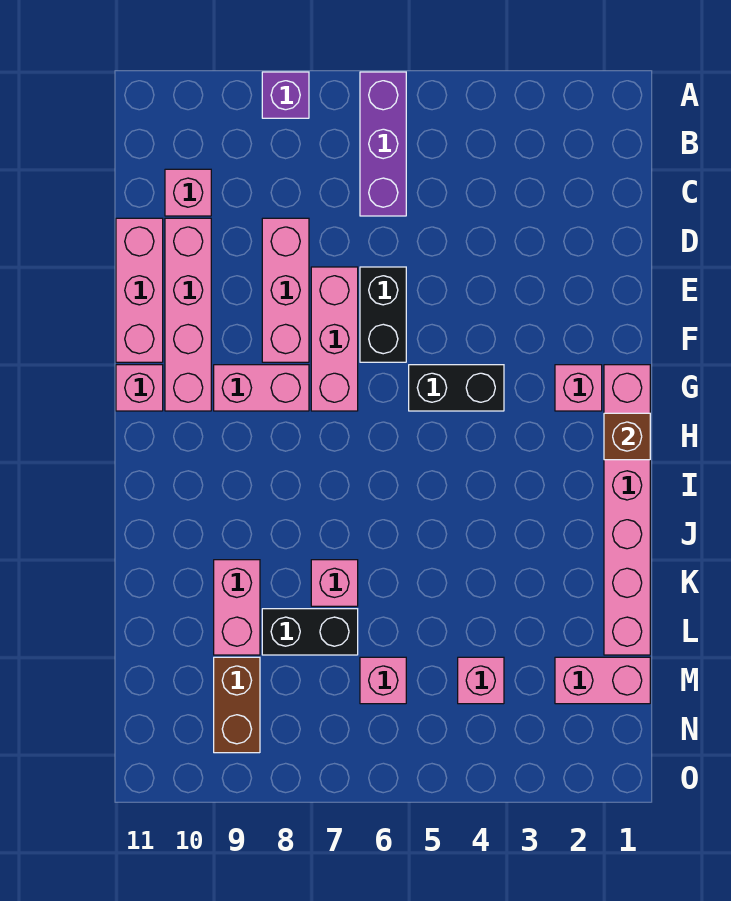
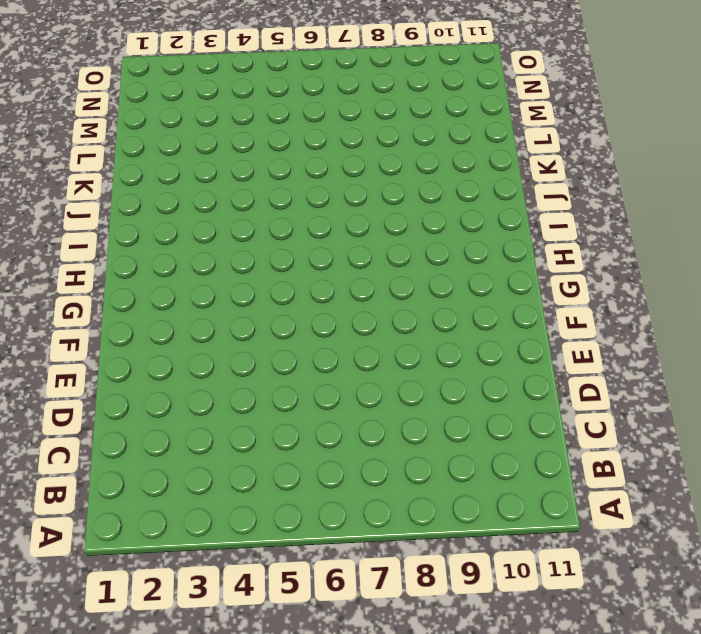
none -> purple 1x3 brick [360,72,406,216]
none -> purple 1x1 brick [262,72,309,118]
none -> pink 1x1 brick [165,169,211,216]

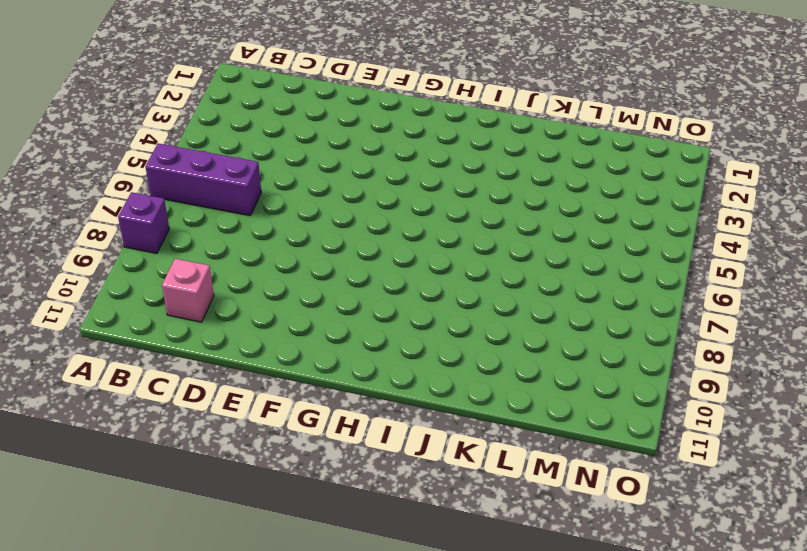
none -> pink 1x3 brick [262,218,309,362]
none -> pink 1x4 brick [165,218,211,411]
none -> pink 1x3 brick [116,218,163,362]

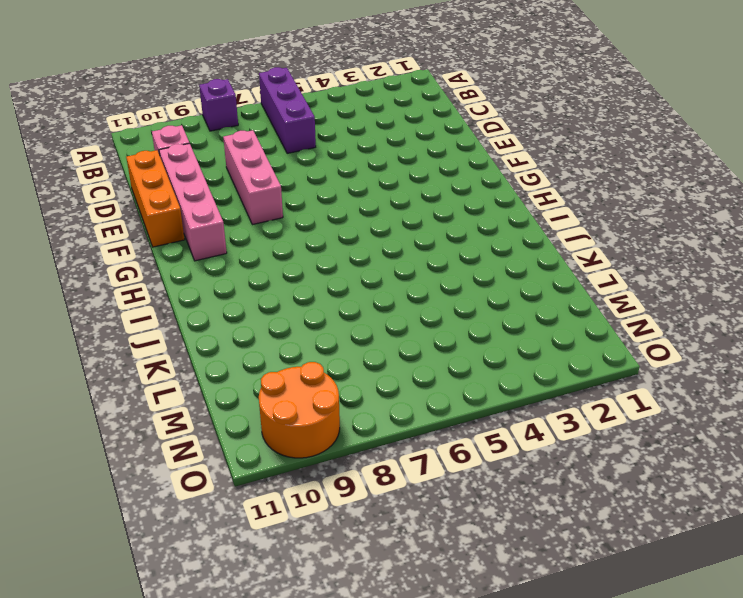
orange 1x3 brick [126,150,185,247] -> pink 1x3 brick [116,218,163,362]
orange 2x2 round brick [259,362,340,458] -> brown 1x2 brick [214,657,260,753]
none -> black 1x2 brick [360,267,406,362]
none -> pink 1x3 brick [311,267,358,411]
none -> pink 1x6 brick [604,365,650,655]

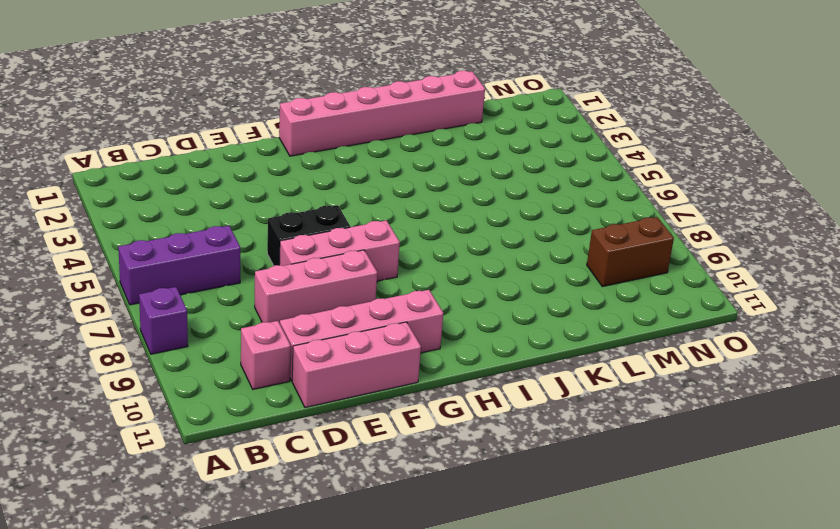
none -> pink 1x1 brick [555,365,602,411]
none -> black 1x2 brick [409,365,504,411]
none -> pink 1x2 brick [214,365,309,411]

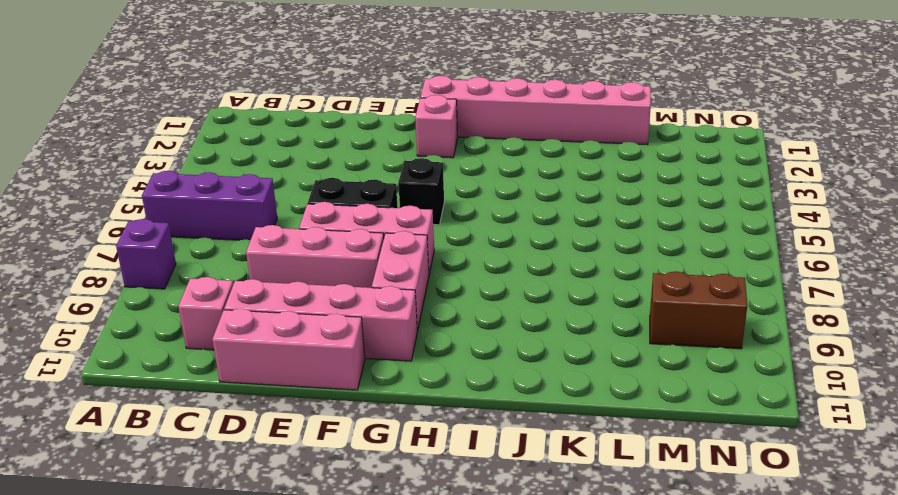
black 1x1 brick [398,158,444,225] -> black 1x2 brick [409,365,504,411]
none -> pink 1x1 brick [116,365,163,411]
none -> pink 1x1 brick [311,560,358,606]
none -> pink 1x2 brick [214,560,260,655]

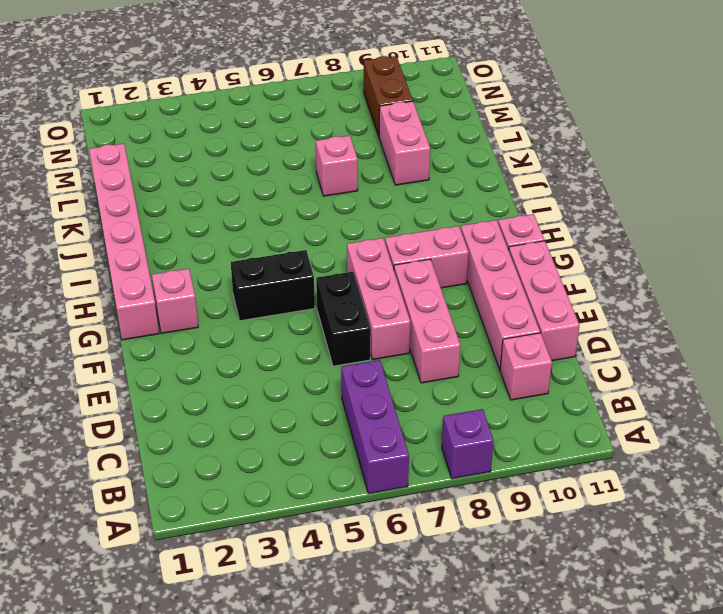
none -> black 1x2 brick [262,609,358,655]
none -> pink 1x2 brick [555,657,650,704]
none -> pink 1x1 brick [458,657,504,704]

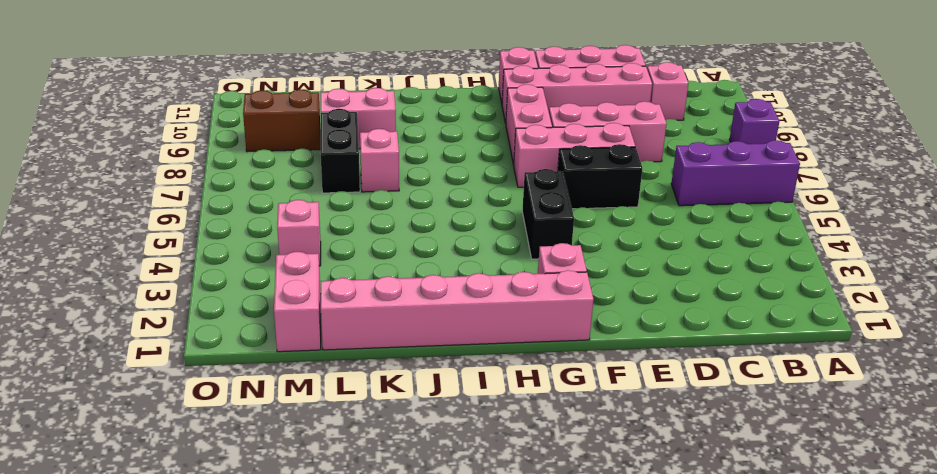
none -> pink 1x1 brick [360,657,406,704]
none -> brown 1x1 brick [604,413,650,460]

